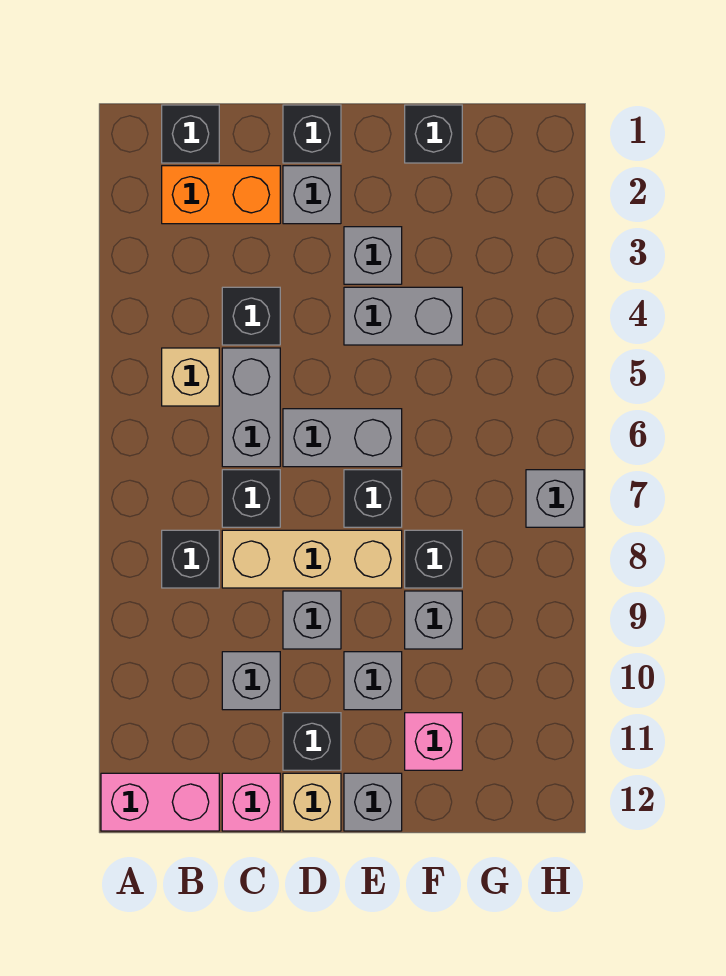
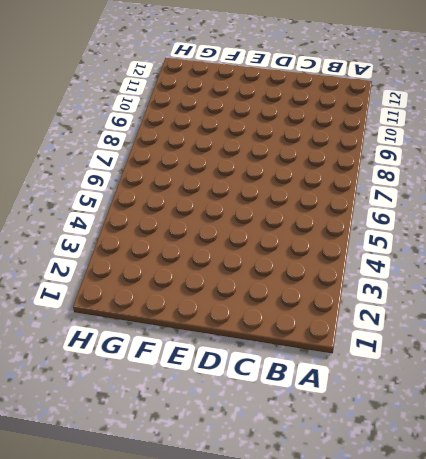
none -> pink 1x2 brick [101,773,219,831]
none -> black 1x1 brick [162,105,219,163]
none -> orange 1x2 brick [162,166,280,224]

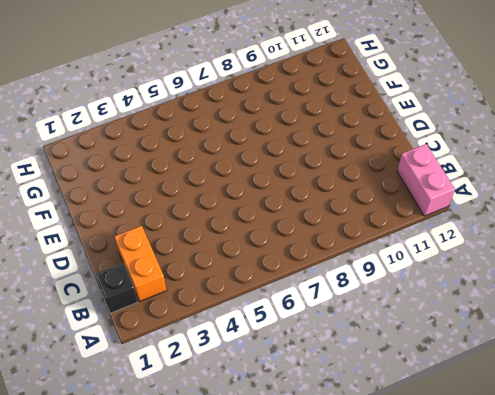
none -> tan 1x1 brick [162,348,219,406]
none -> black 1x1 brick [162,530,219,588]
none -> black 1x1 brick [222,287,280,345]

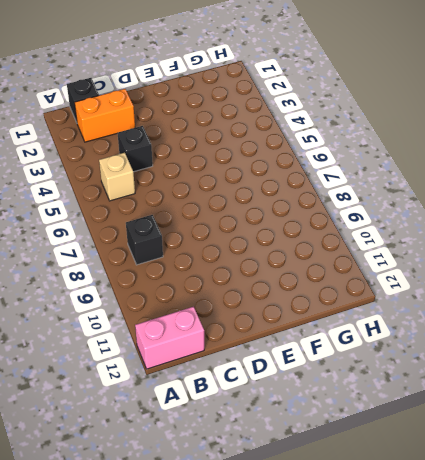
none -> grey 1x2 brick [222,348,280,467]
none -> black 1x1 brick [222,470,280,527]
none -> tan 1x3 brick [222,530,402,588]

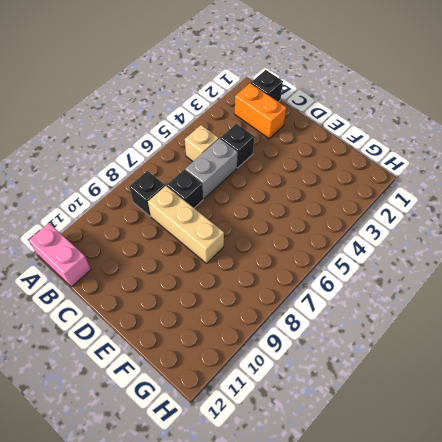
none -> grey 1x1 brick [222,652,280,710]
none -> pink 1x1 brick [222,773,280,831]
none -> black 1x1 brick [283,105,341,163]

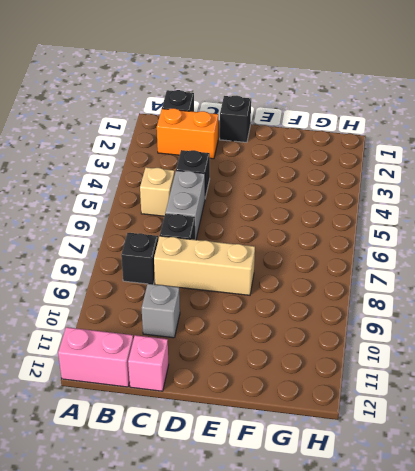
none -> grey 1x1 brick [283,166,341,224]
none -> grey 1x2 brick [283,409,402,467]
none -> grey 1x1 brick [283,591,341,649]

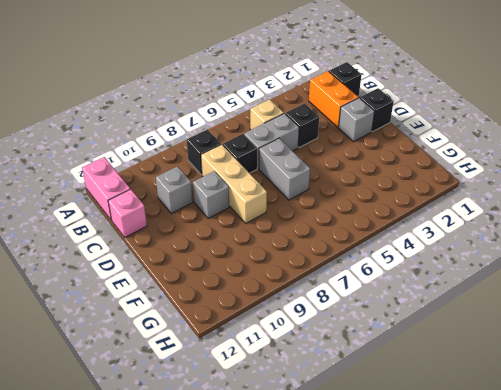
none -> black 1x1 brick [283,713,341,770]
none -> tan 1x1 brick [283,773,341,831]
none -> grey 1x1 brick [344,227,402,284]

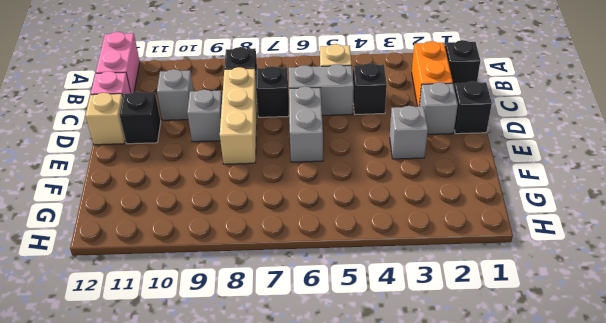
none -> grey 1x2 brick [344,287,462,345]
none -> black 1x1 brick [344,470,402,527]
none -> grey 1x1 brick [344,652,402,710]

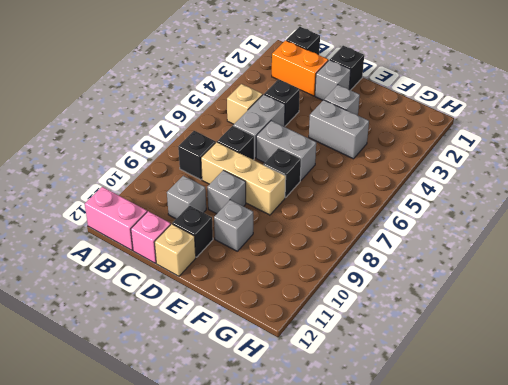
none -> grey 1x1 brick [344,773,402,831]
none -> black 1x1 brick [405,105,462,163]
none -> black 1x1 brick [405,530,462,588]

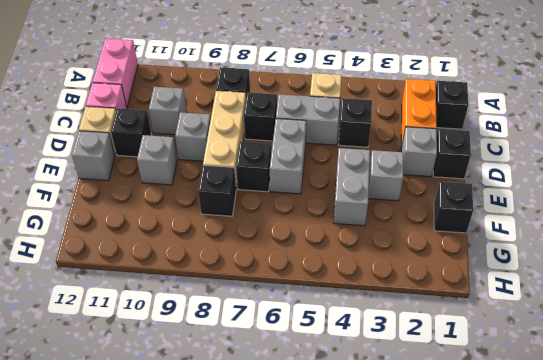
none -> grey 1x1 brick [405,591,462,649]
none -> pink 1x1 brick [405,713,462,770]
none -> grey 1x1 brick [526,470,584,527]

